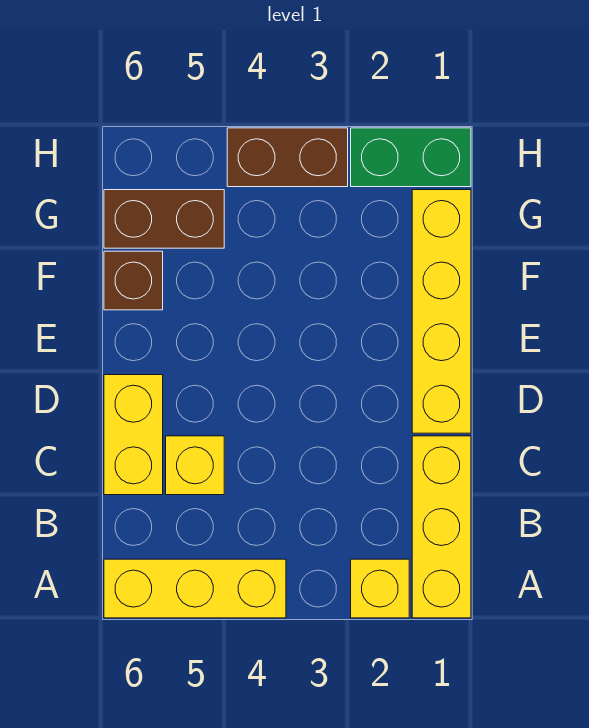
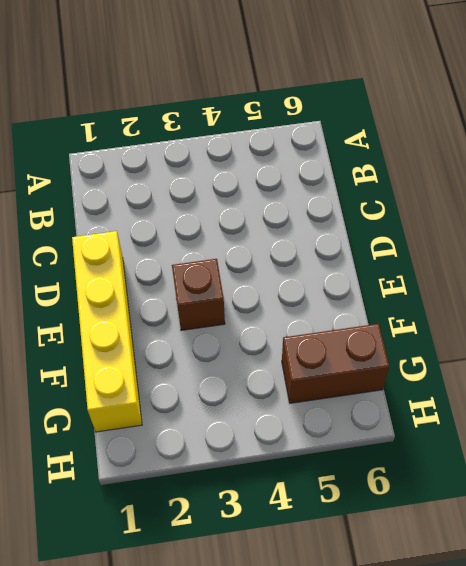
brown 1x1 brick [172,259,225,330] -> brown 1x1 brick moved to [104,251,163,310]
none -> yellow 1x3 brick [412,436,471,618]
none -> yellow 1x1 brick [351,559,409,618]

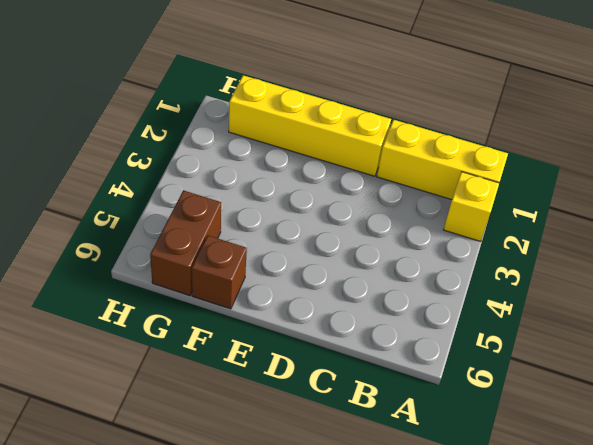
none -> yellow 1x3 brick [104,559,286,618]
none -> yellow 1x1 brick [166,436,224,495]

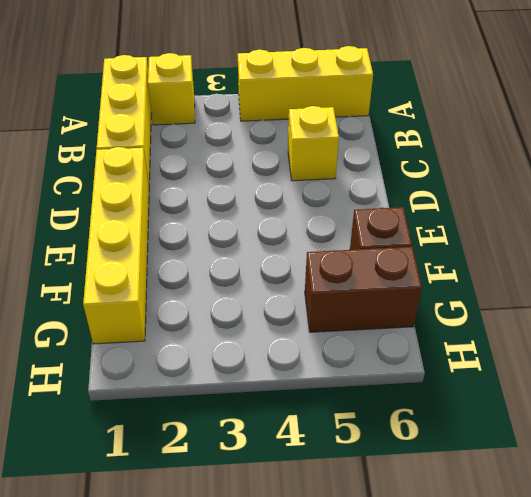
none -> yellow 1x2 brick [104,375,163,495]
none -> green 1x2 brick [351,128,471,187]

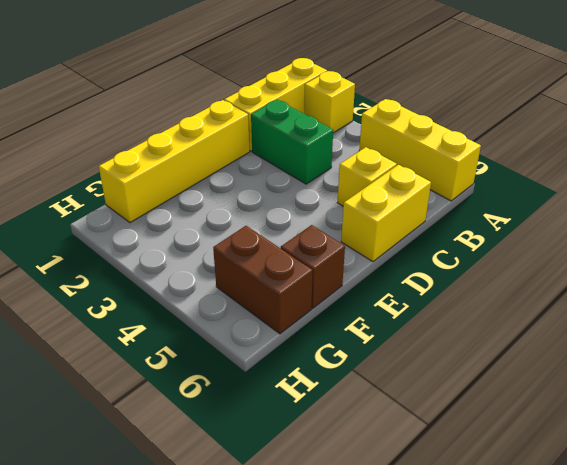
green 1x2 brick [251,100,333,184] -> green 1x2 brick moved to [351,128,471,187]
none -> brown 1x2 brick [227,128,348,187]

